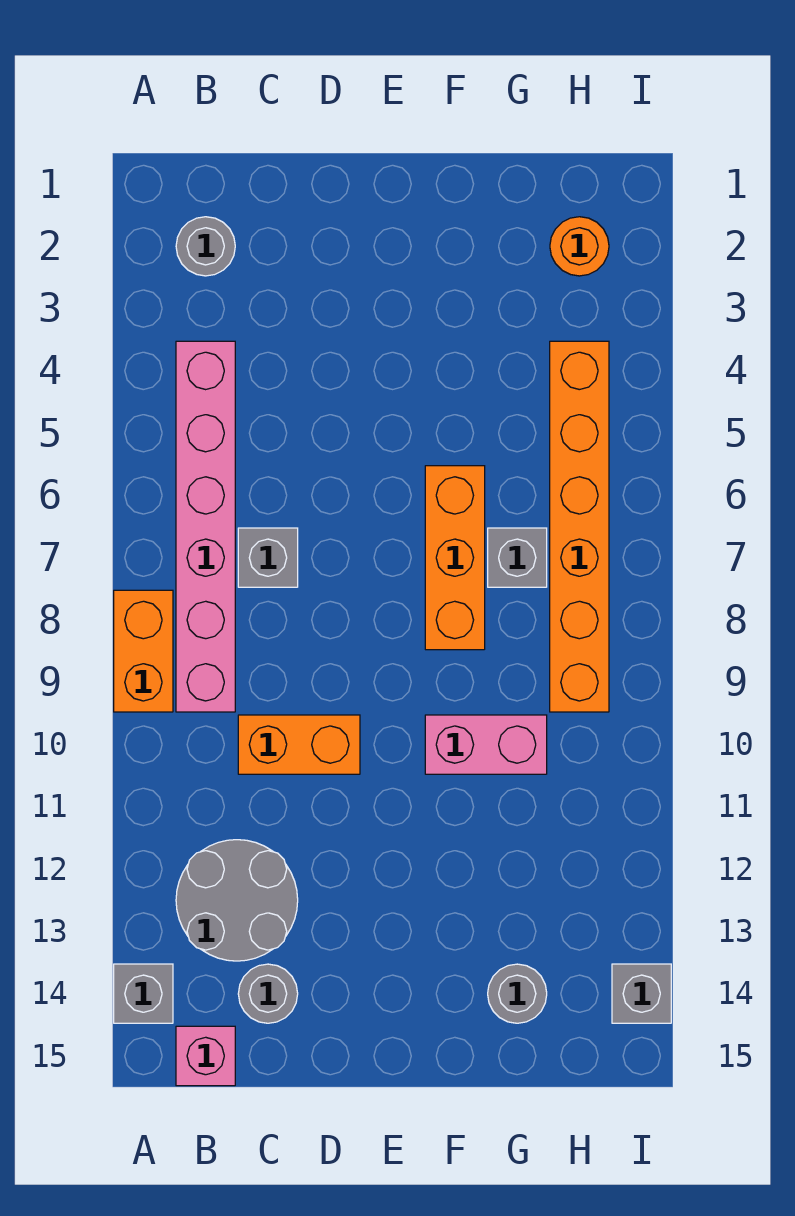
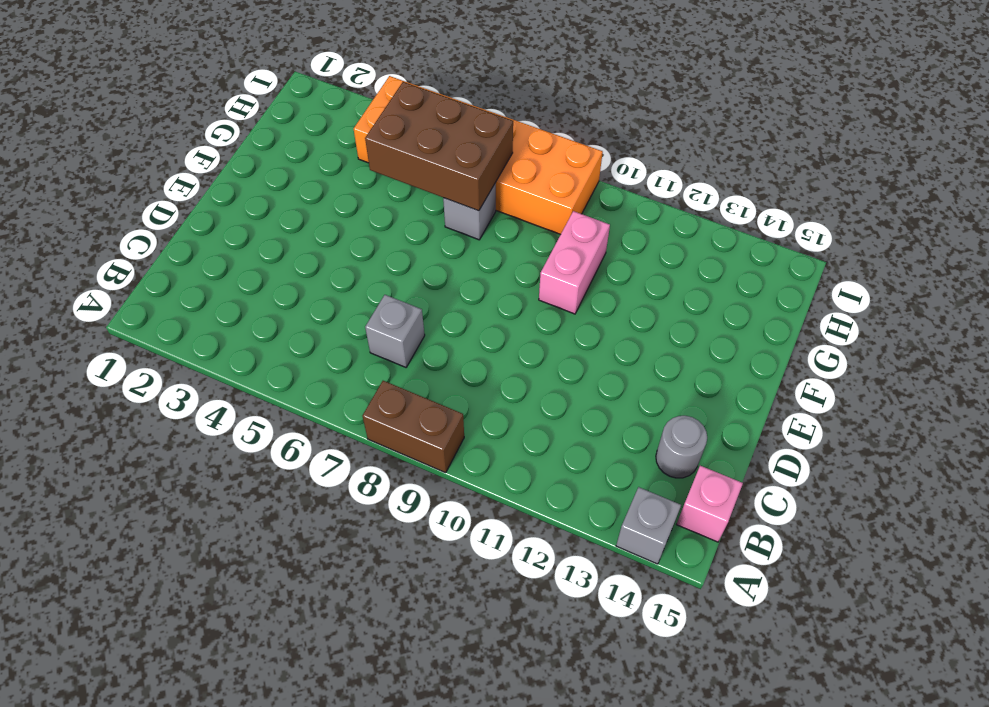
brown 1x2 brick [362,381,464,473] -> orange 1x2 brick [114,590,173,712]
brown 2x3 brick [365,82,513,211] -> none
orange 2x6 brick [354,76,603,235] -> orange 1x6 brick [550,341,609,712]
none -> grey 1x1 round brick [176,217,235,276]
none -> pink 1x6 brick [176,341,235,712]
none -> grey 2x2 round brick [176,840,298,961]

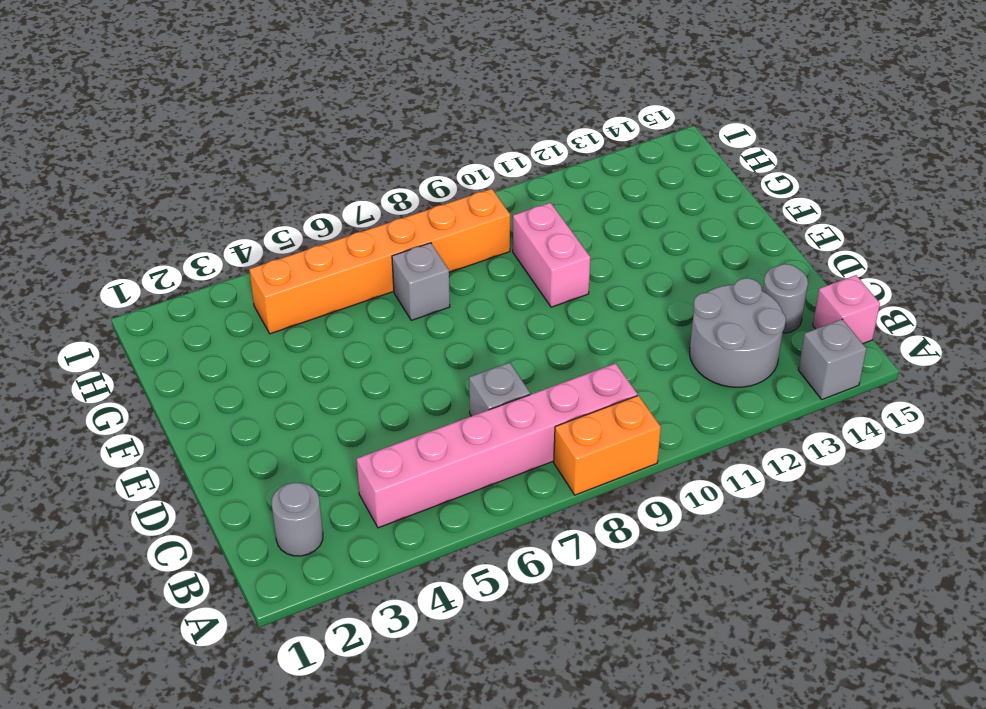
none -> orange 1x2 brick [238,715,360,774]
none -> orange 1x3 brick [425,466,485,650]
none -> grey 1x1 round brick [488,964,547,1023]

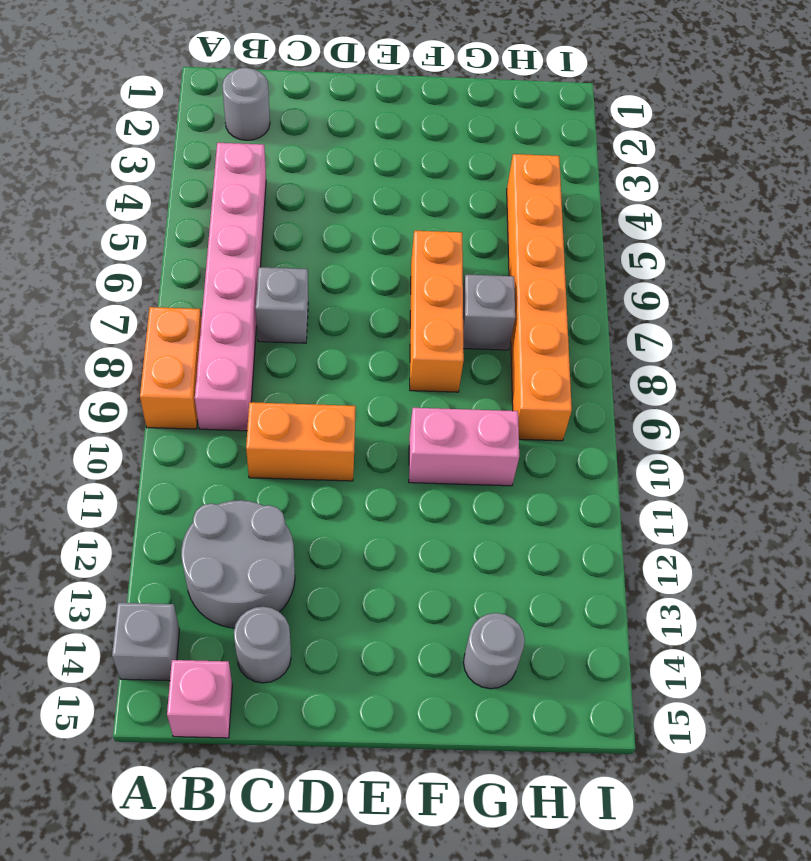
none -> orange 1x1 round brick [550,217,609,276]
none -> grey 1x1 brick [612,964,671,1023]

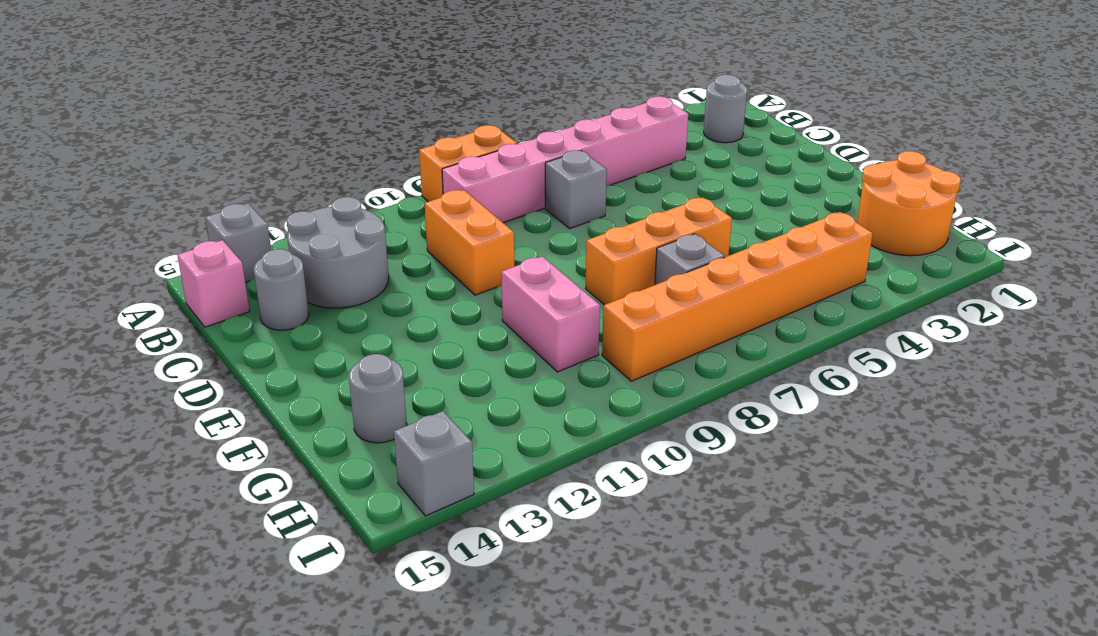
orange 2x2 round brick [857,151,961,256] -> orange 1x1 round brick [550,217,609,276]

